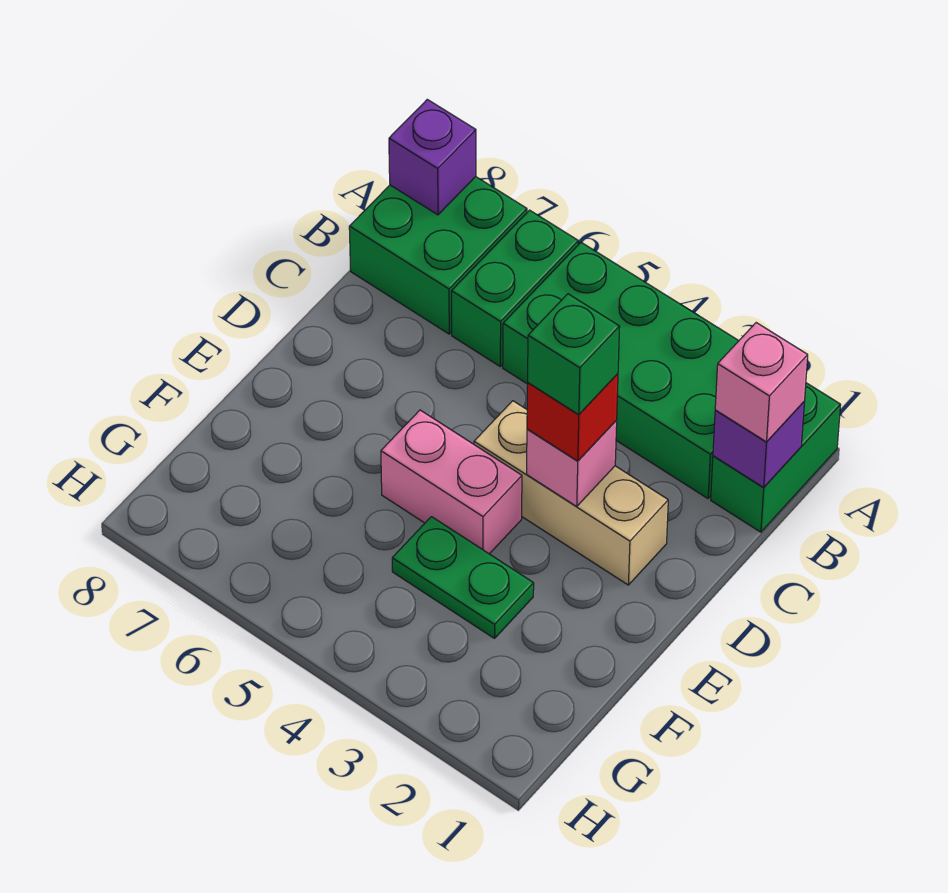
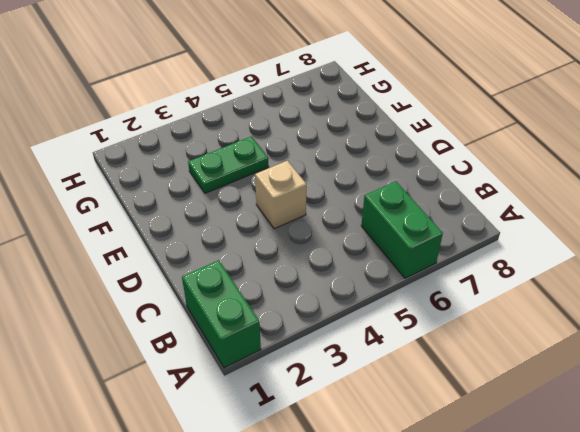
tan 1x1 brick [255,161,307,229] -> tan 1x3 brick [474,401,668,585]
none -> green 2x4 brick [503,243,738,498]
none -> green 2x2 brick [349,177,527,334]
none -> pink 1x2 brick [381,410,522,554]

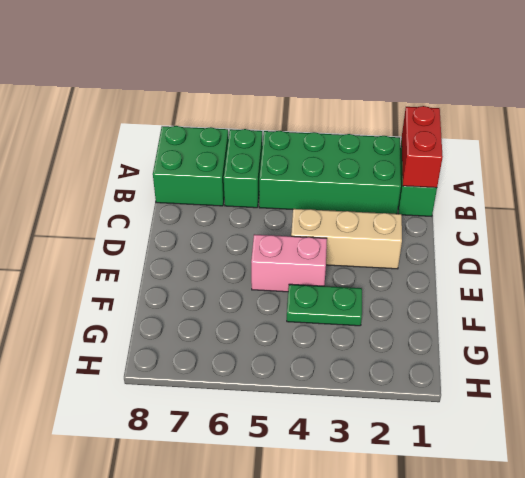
red 1x2 brick [402,106,443,188] -> purple 1x1 brick [713,402,804,488]
none -> purple 1x1 brick [389,99,476,215]
none -> pink 1x1 brick [527,420,617,507]
none -> pink 1x1 brick [715,323,808,442]

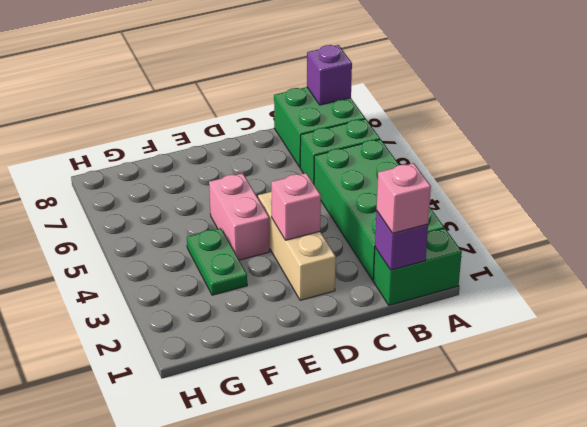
none -> red 1x1 brick [527,374,618,461]
none -> green 1x1 brick [528,294,620,415]

